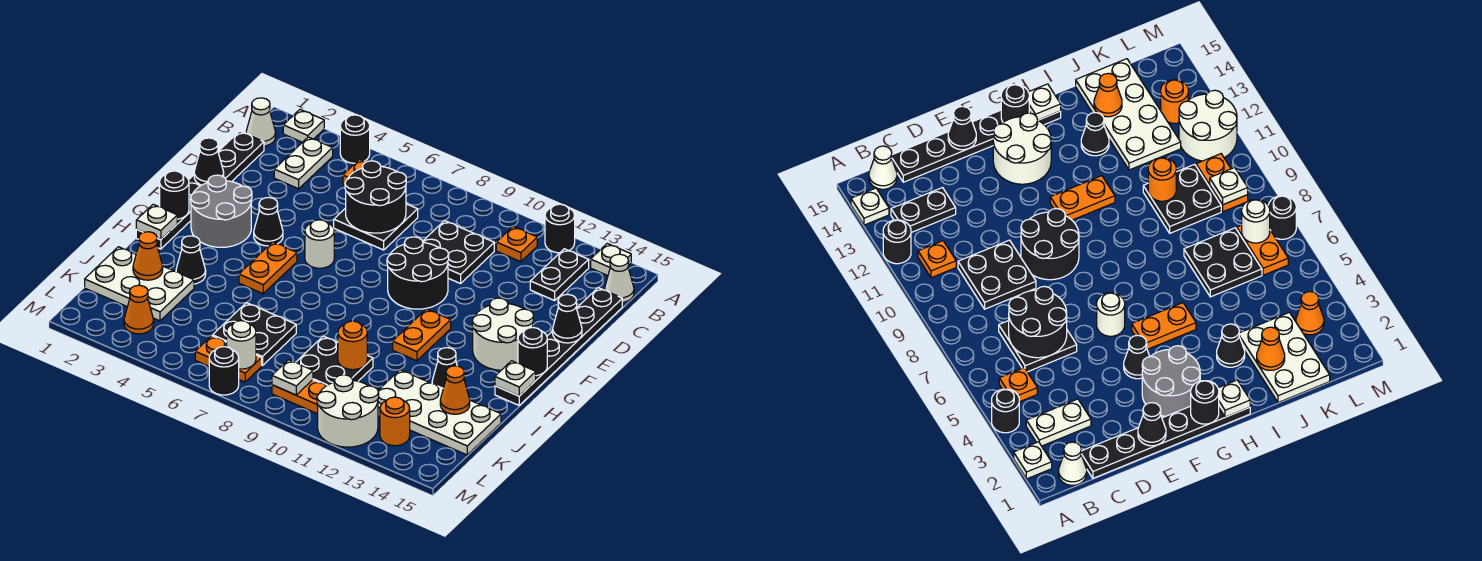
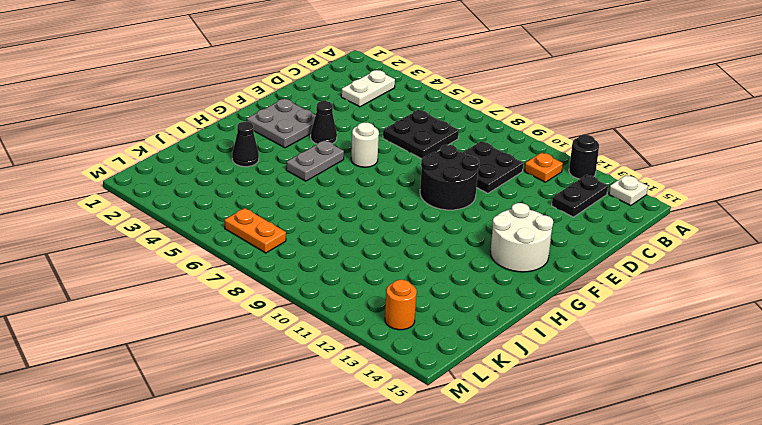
grey 2x2 plate [247,99,316,148] -> grey 2x2 round brick [191,175,252,247]
grey 1x2 plate [286,140,344,181] -> orange 1x2 plate [239,242,297,294]
none -> white 1x1 plate [283,109,324,142]
none -> black 1x1 round brick [340,115,370,163]
none -> white 1x1 cone [246,98,276,146]
none -> orange 1x1 plate [343,159,366,185]

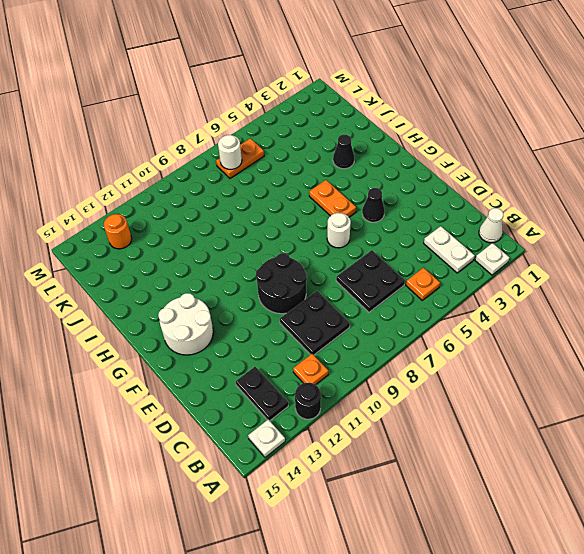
none -> black 1x1 round brick [340,115,370,163]
none -> white 1x1 cone [605,254,634,303]
none -> black 1x6 plate [136,131,264,249]
none -> black 1x6 plate [495,288,622,405]

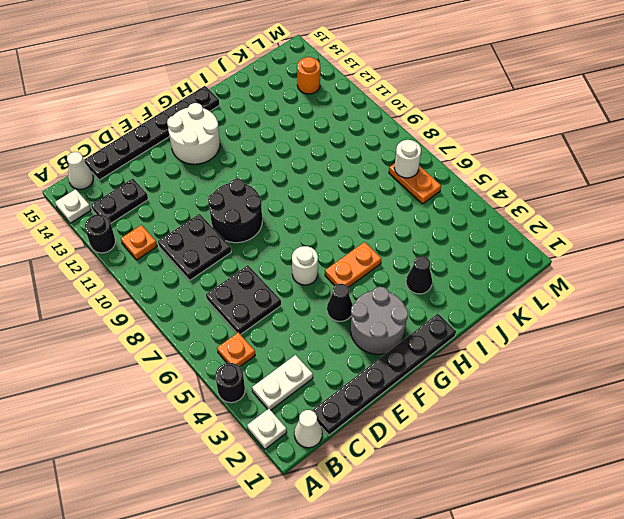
none -> orange 1x2 plate [393,309,451,361]
none -> black 1x1 cone [432,348,457,388]
none -> white 2x3 plate [85,247,194,321]
none -> black 2x2 plate [213,303,296,366]

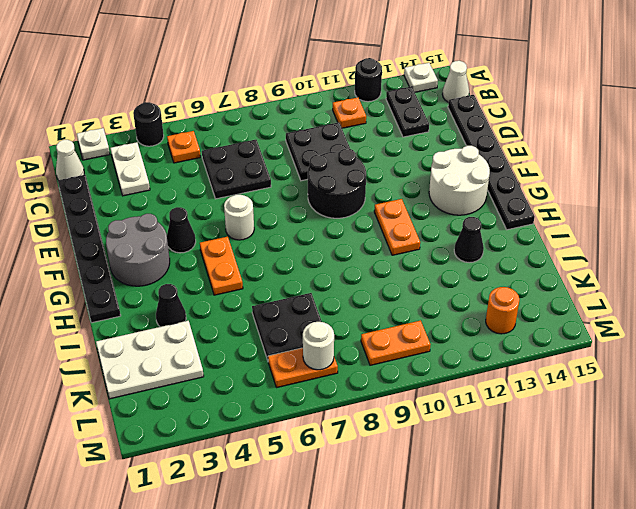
none -> black 2x2 plate [296,336,373,386]
none -> white 2x4 plate [378,370,501,455]
none -> orange 1x1 cone [124,285,154,334]
none -> white 2x2 round brick [317,375,379,447]

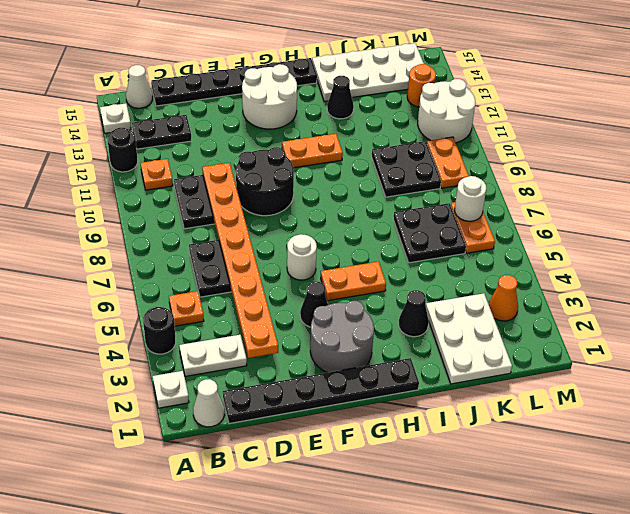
orange 1x8 plate [202,163,278,358] -> black 2x2 round brick [345,161,406,233]
white 2x4 plate [312,43,424,101] -> white 2x4 plate turned to [378,370,501,455]
none -> black 1x1 round brick [209,347,239,395]
none -> black 1x1 cone [194,138,224,185]
none -> black 1x1 cone [553,294,582,343]
none -> black 1x1 round brick [160,171,189,219]

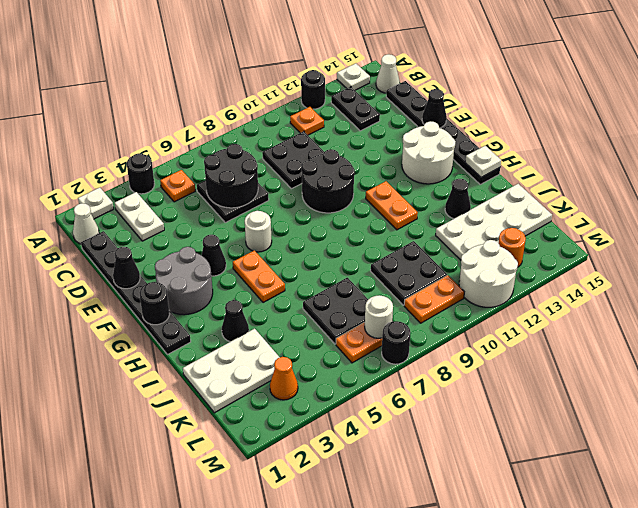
none -> black 1x1 round brick [518,328,547,376]
none -> white 1x1 plate [136,204,177,240]
none -> orange 1x1 cone [133,232,163,280]
none -> orange 1x1 round brick [338,321,367,370]

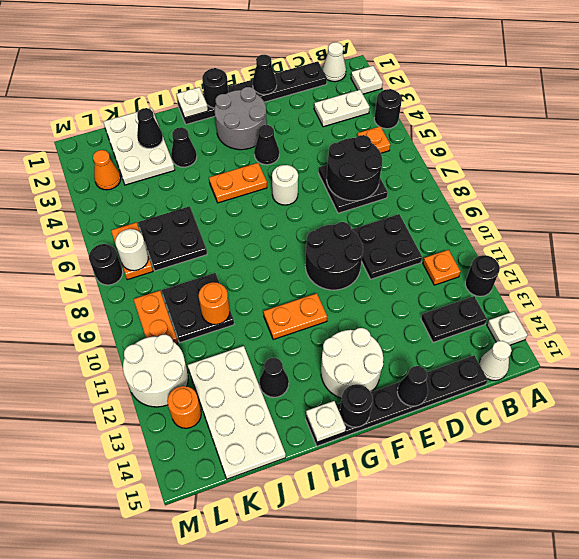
black 1x1 cone [137,108,163,148] -> orange 1x1 cone [133,232,163,280]
none -> orange 1x1 cone [440,366,470,414]
none -> white 1x1 plate [272,360,313,395]

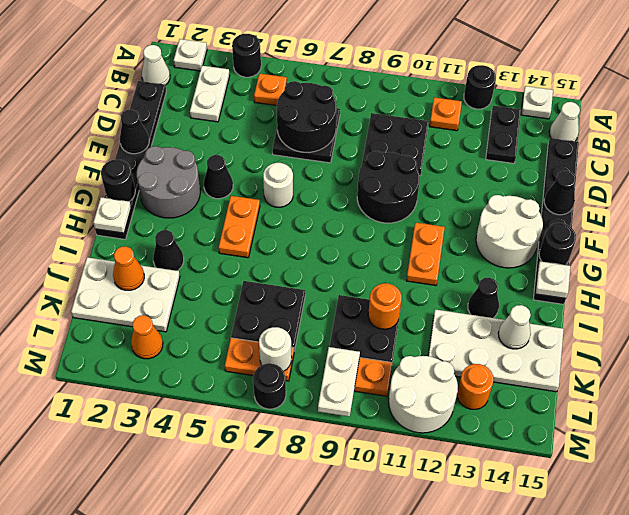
white 1x1 cone [498,305,531,349] -> orange 1x1 cone [440,366,470,414]
white 1x2 plate [318,347,360,417] -> white 1x1 plate [272,360,313,395]

